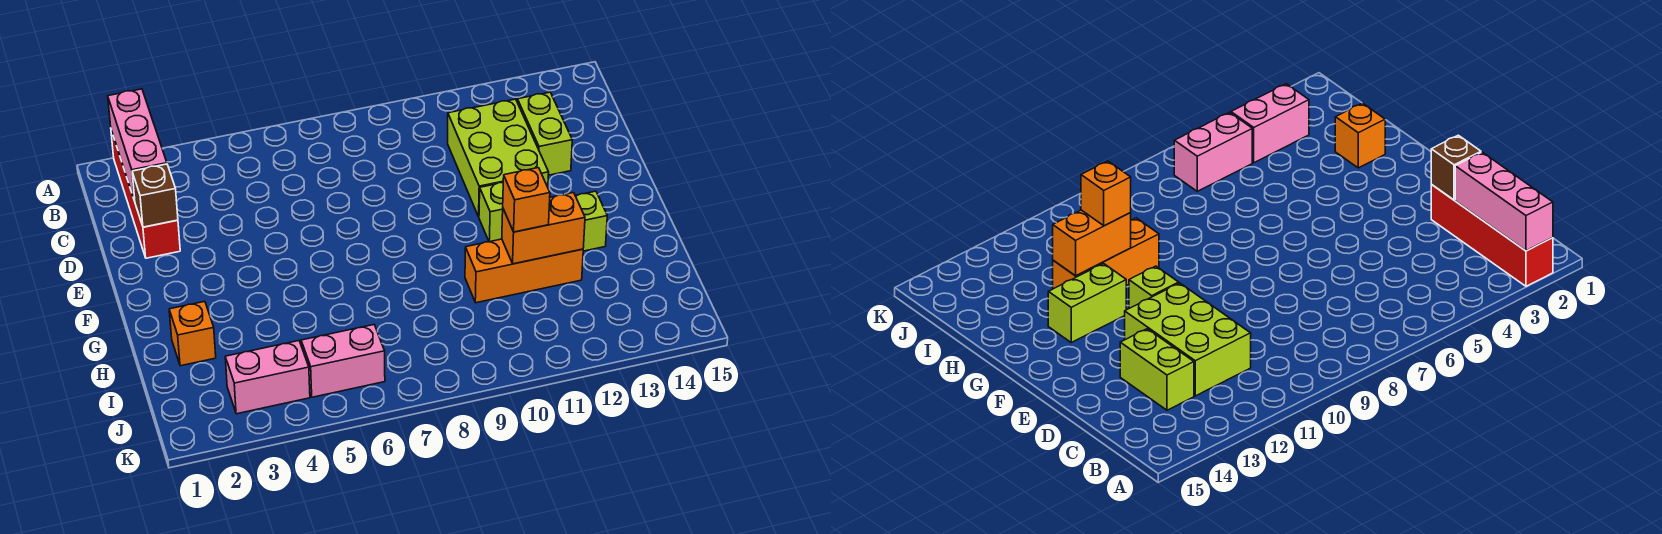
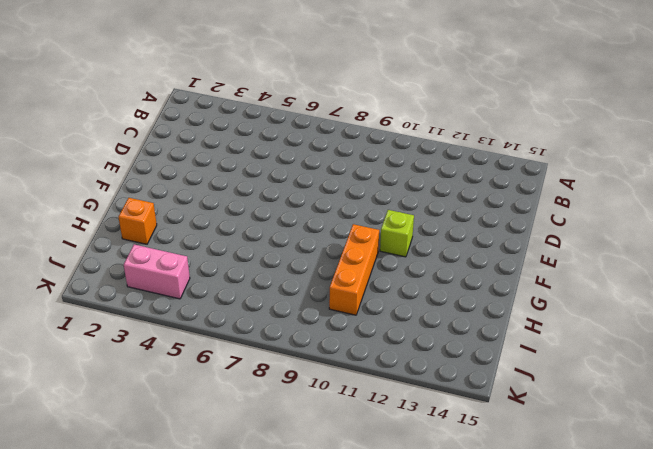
orange 1x3 brick [329,224,379,315] -> orange 1x3 brick turned to [465,239,583,303]
none -> red 1x4 brick [111,130,180,258]
none -> lime 2x3 brick [448,99,549,217]
none -> lime 1x2 brick [517,92,572,175]

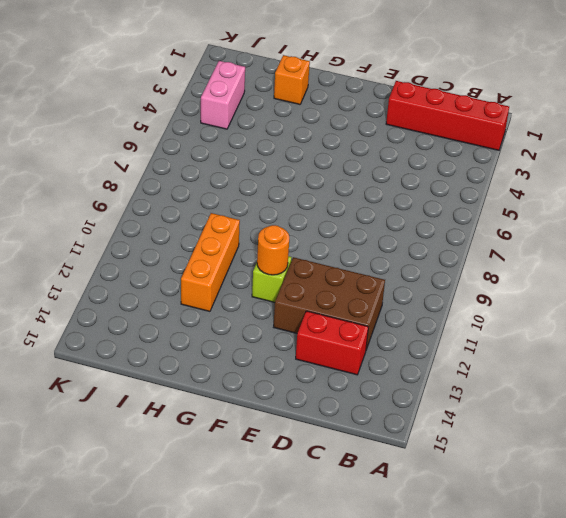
brown 2x3 brick [274,257,385,350] -> lime 2x3 brick [448,99,549,217]
red 1x2 brick [296,311,368,375] -> lime 1x2 brick [517,92,572,175]
orange 1x1 round brick [257,225,289,275] -> none
none -> lime 1x2 brick [575,191,607,251]
none -> pink 1x2 brick [301,325,385,397]
none -> pink 1x3 brick [108,89,167,200]

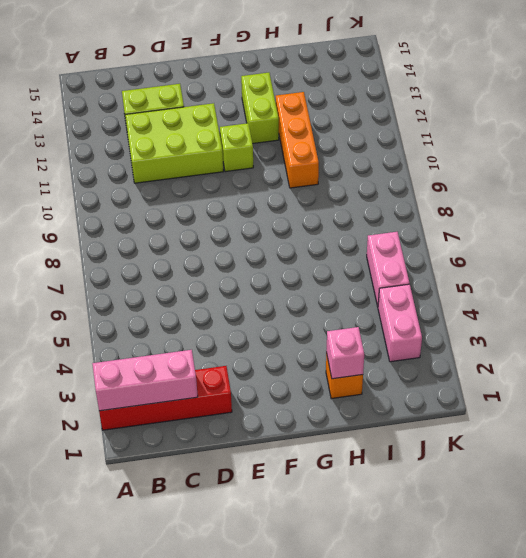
pink 1x1 brick [326,327,364,379] -> none
none -> brown 1x1 brick [132,164,178,227]
none -> orange 1x2 brick [502,193,585,264]
none -> orange 1x1 brick [503,168,550,232]

